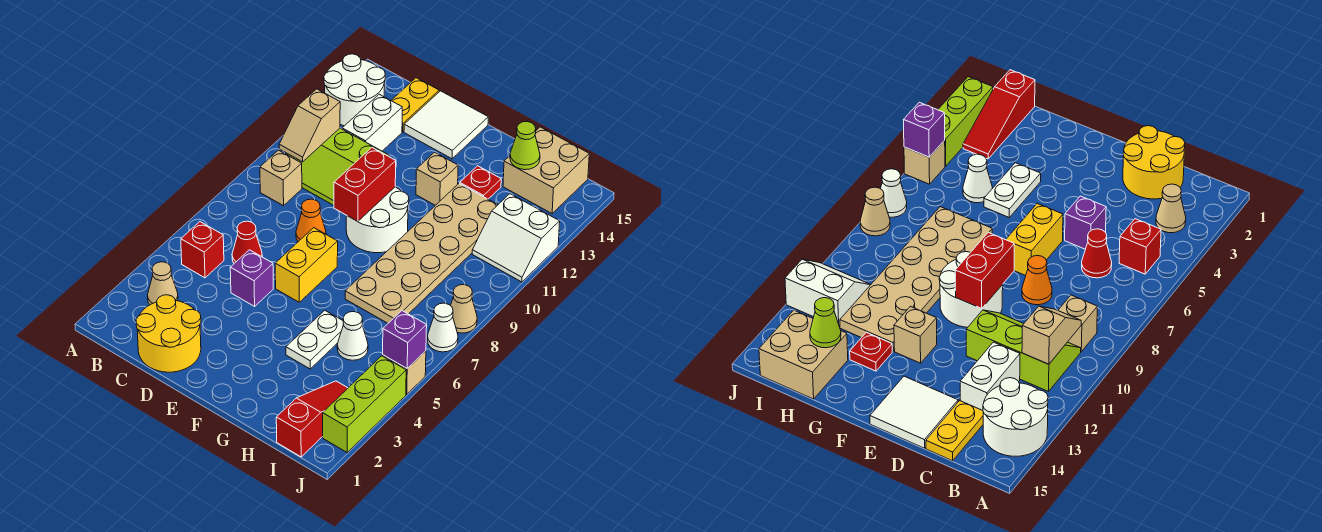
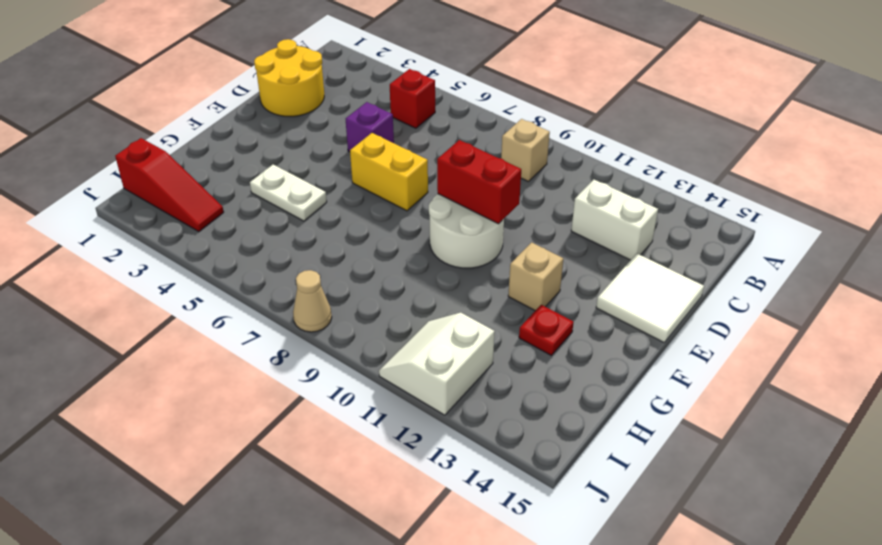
none -> white 2x2 round brick [324,54,385,126]
none -> tan 1x1 cone [148,262,178,305]
none -> lime 2x3 slope [287,128,389,205]
none -> red 1x1 cone [232,221,262,263]

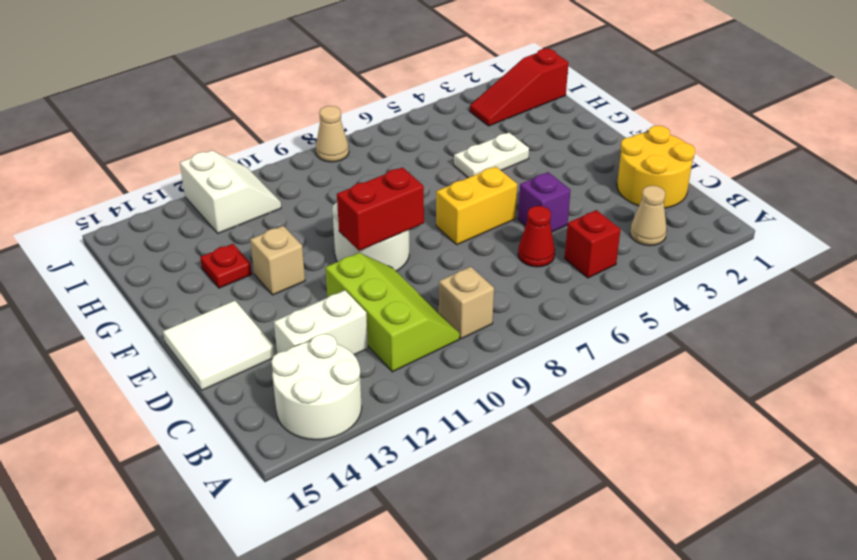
none -> yellow 1x2 plate [391,78,439,132]
none -> orange 1x1 cone [296,199,326,242]
none -> tan 2x6 plate [345,183,497,323]
none -> white 1x1 cone [337,312,368,360]

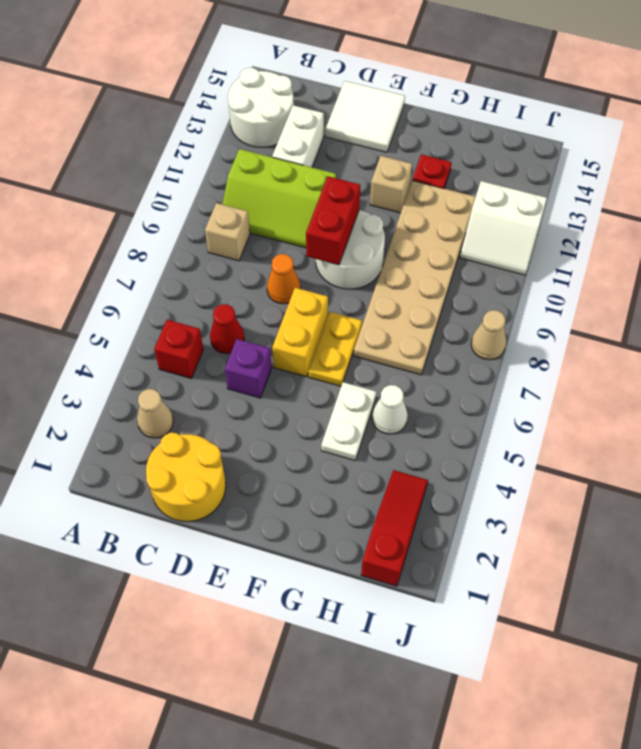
yellow 1x2 plate [308,312,362,386] -> yellow 1x2 plate moved to [391,78,439,132]
none -> tan 2x2 brick [503,127,589,213]
none -> lime 1x3 brick [323,356,406,452]
none -> tan 1x1 brick [383,351,426,394]
none -> white 1x1 cone [427,303,458,352]

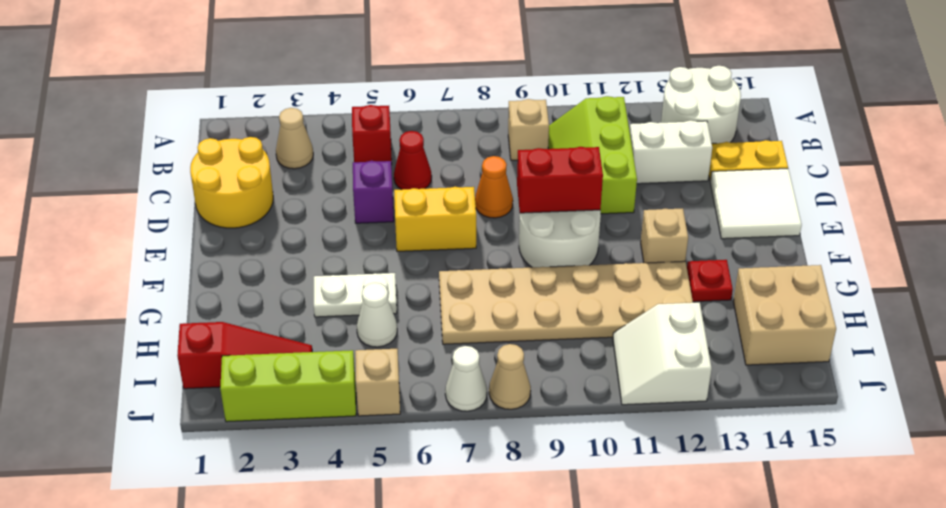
none -> tan 1x2 slope [279,89,340,162]
none -> lime 1x1 cone [510,122,540,170]
none -> purple 1x1 brick [383,311,427,368]

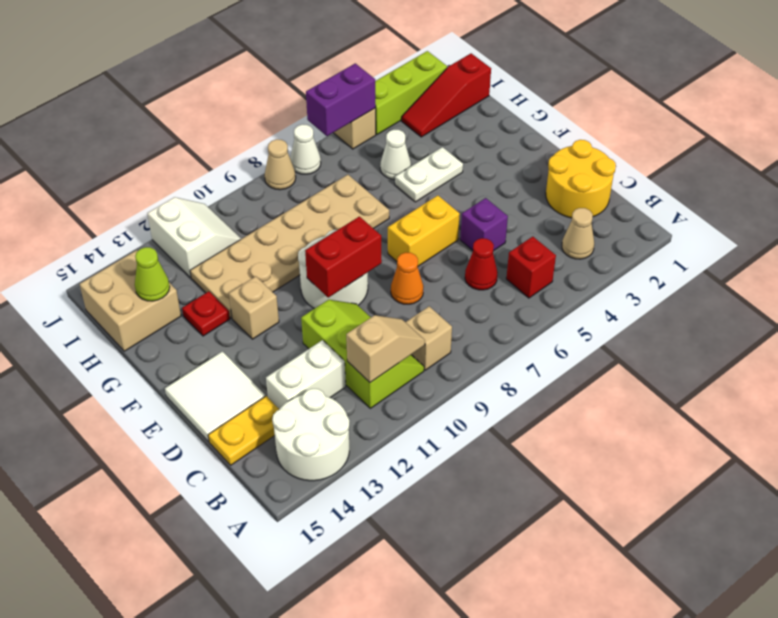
purple 1x2 brick [306,63,376,136] -> purple 1x1 brick [383,311,427,368]

